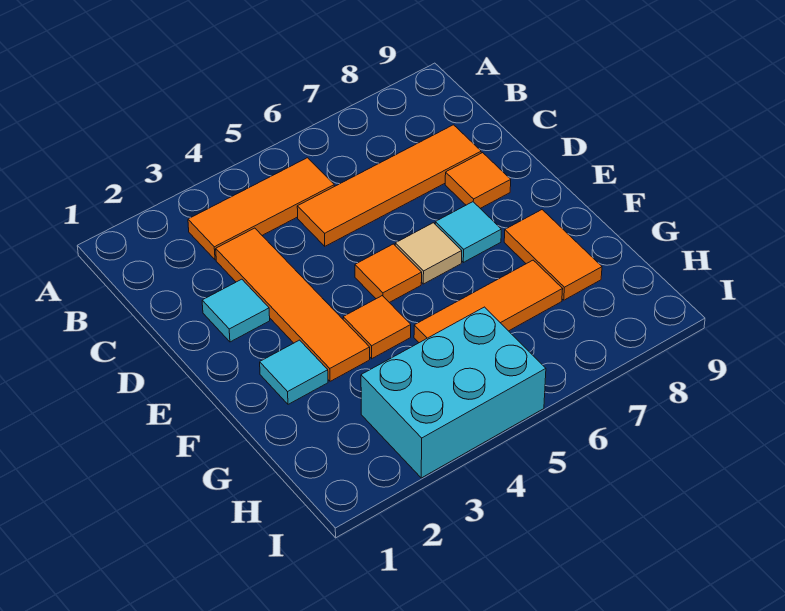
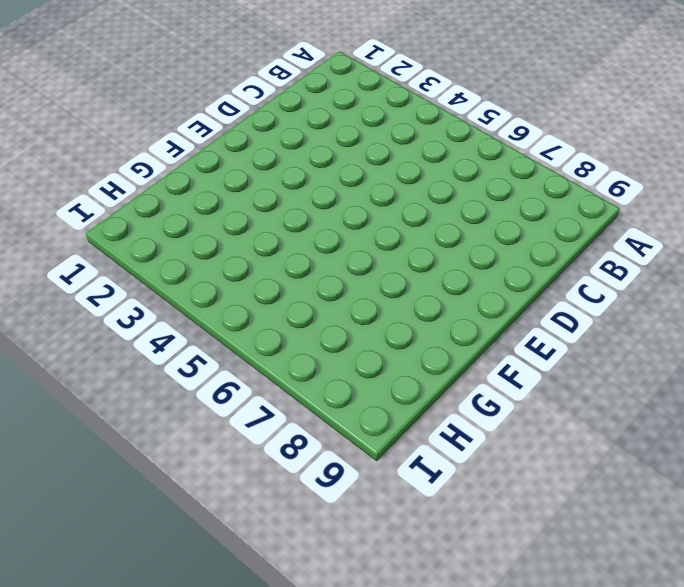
none -> orange 1x3 tile [188,158,334,260]
none -> orange 1x4 tile [216,228,370,381]
none -> orange 1x4 tile [297,125,481,246]

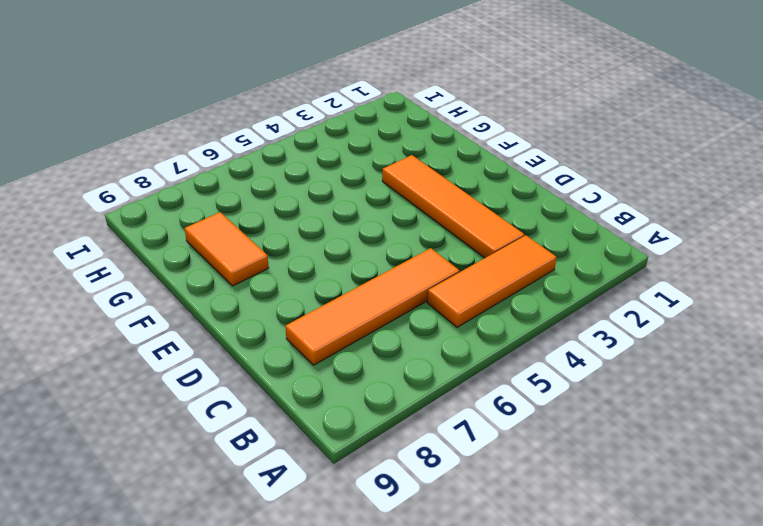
none -> cyan 1x1 tile [202,279,270,342]
none -> orange 1x1 tile [445,153,511,208]
none -> orange 1x1 tile [355,244,422,303]

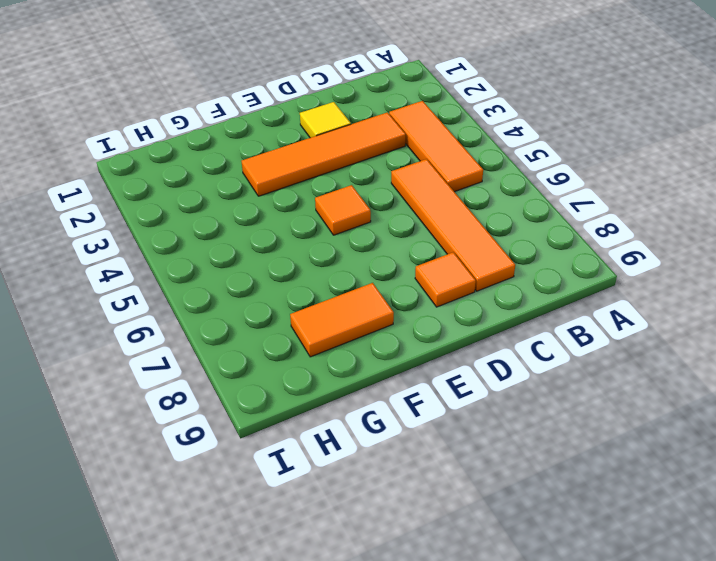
yellow 1x1 tile [300,102,351,138] -> cyan 1x1 tile [202,279,270,342]
none -> tan 1x1 tile [395,223,462,284]
none -> cyan 1x1 tile [435,202,501,262]
none -> cyan 1x1 tile [260,340,328,404]

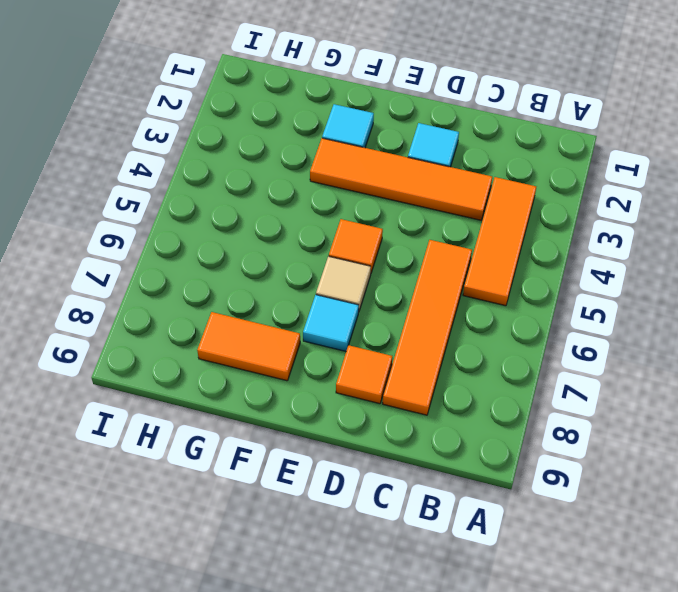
none -> orange 1x1 tile [343,296,411,359]
none -> orange 1x3 tile [414,260,563,343]
none -> cyan 2x3 brick [361,307,546,478]

